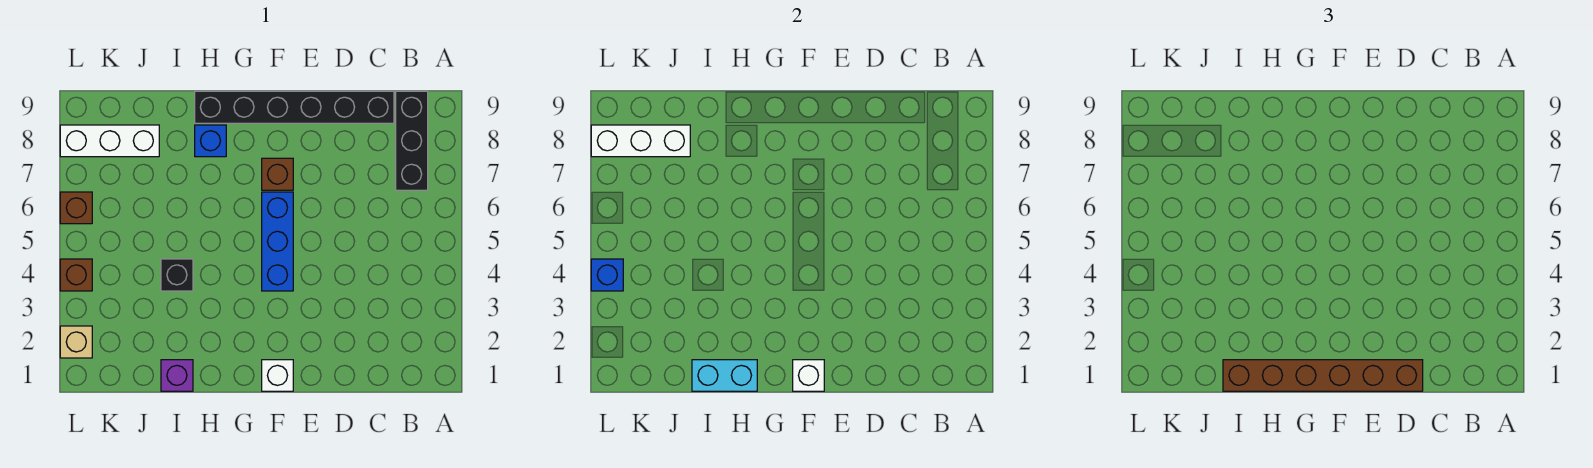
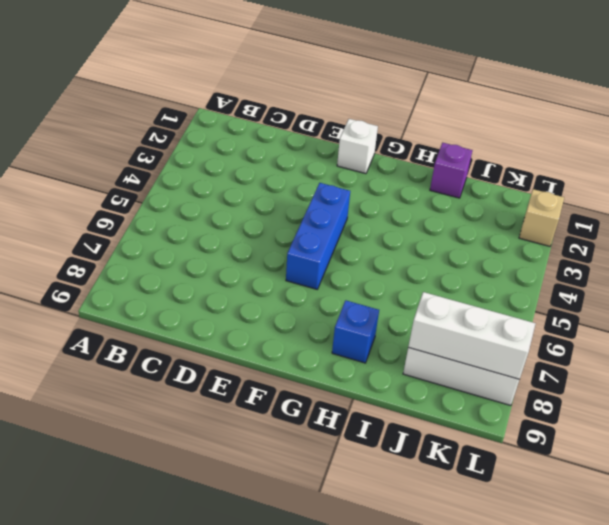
none -> black 1x3 brick [396,91,428,190]
none -> black 1x6 brick [195,91,394,123]
none -> brown 1x1 brick [262,158,293,190]

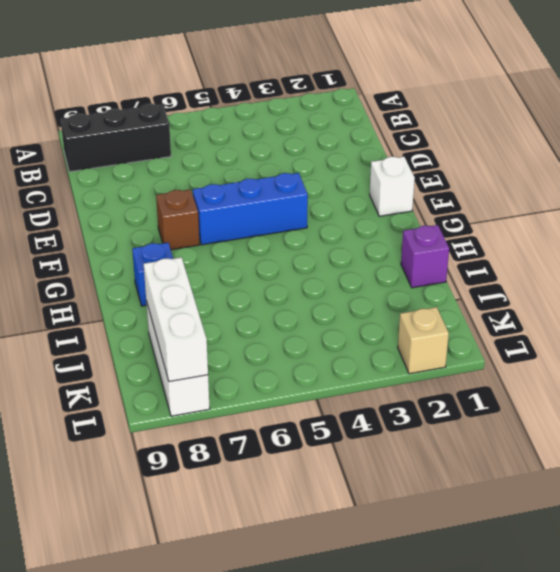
none -> black 1x6 brick [195,91,394,123]
none -> black 1x1 brick [161,259,193,291]
none -> brown 1x1 brick [60,259,92,291]

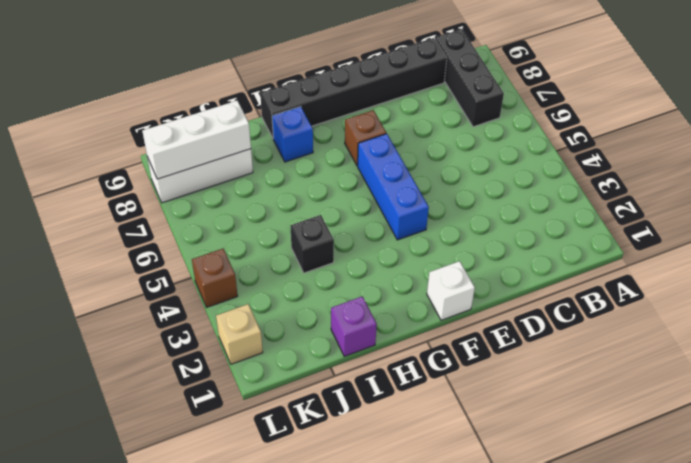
none -> brown 1x1 brick [60,192,92,224]
none -> white 1x1 brick [793,360,824,391]
none -> cyan 1x2 brick [692,360,757,391]

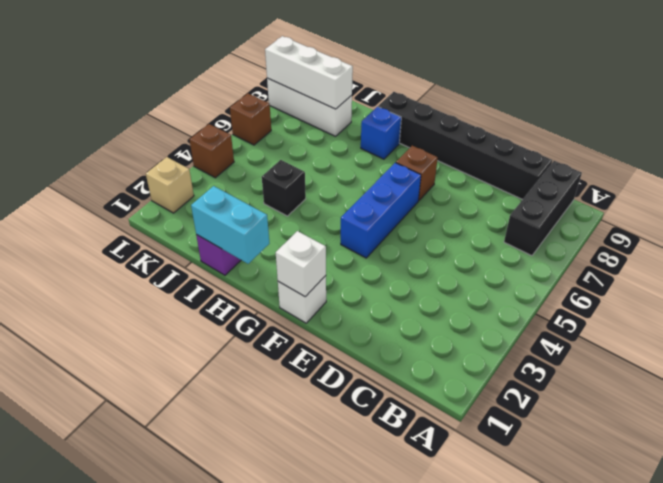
none -> blue 1x1 brick [591,259,623,291]
none -> brown 1x6 brick [1223,360,1423,391]

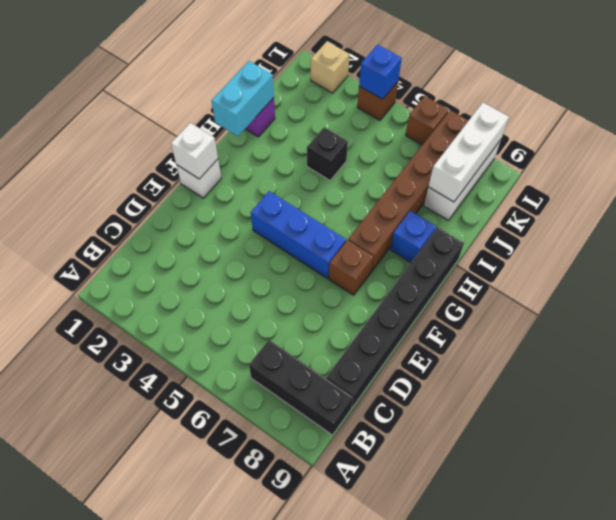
brown 1x6 brick [348,110,469,272] -> brown 1x6 brick moved to [1223,360,1423,391]

